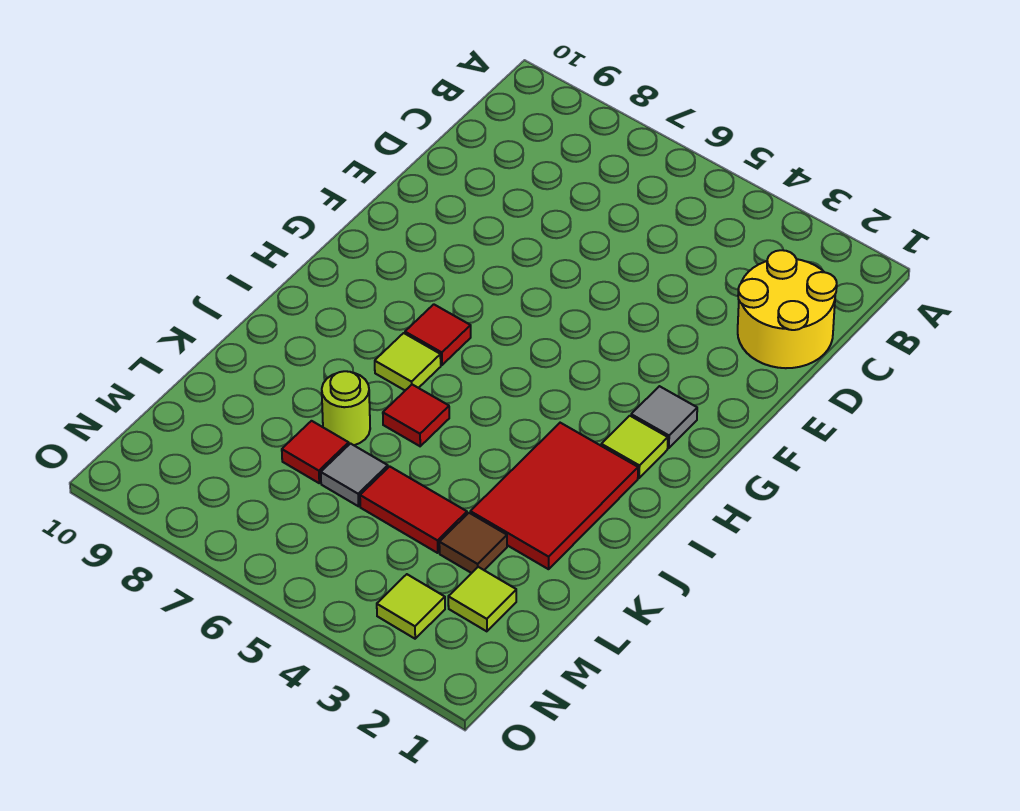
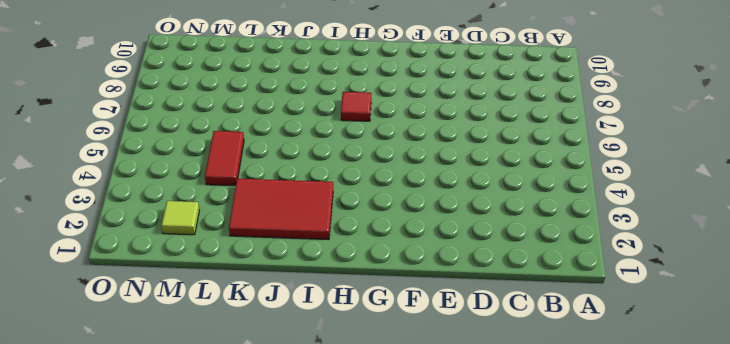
none -> yellow 2x2 round brick [738,250,837,368]
none -> grey 1x1 tile [631,386,697,448]
none -> lime 1x1 tile [601,416,668,478]

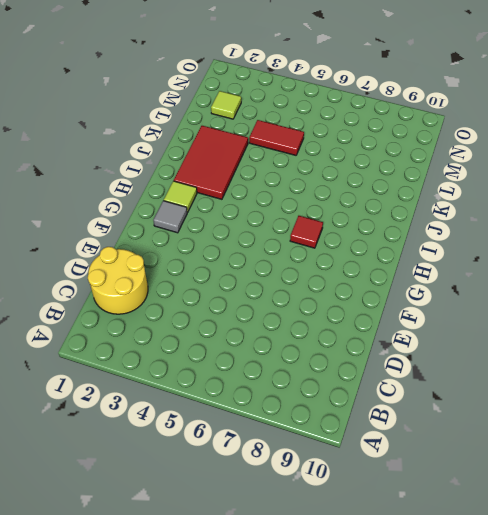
none -> lime 1x1 tile [375,333,441,390]
none -> red 1x1 tile [383,385,449,446]
none -> lime 1x1 round brick [322,371,370,445]

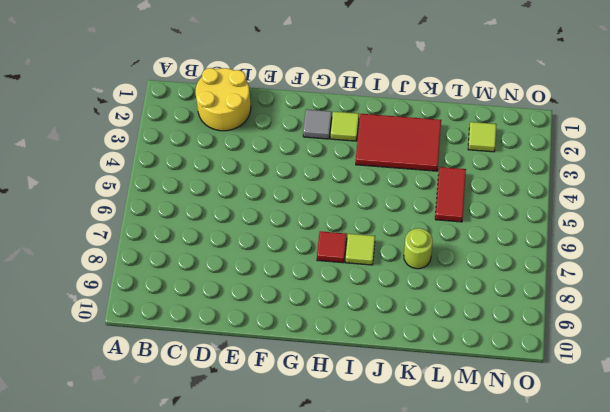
none -> red 1x1 tile [383,385,449,446]
none -> brown 1x1 tile [439,513,507,573]
none -> grey 1x1 tile [321,444,388,506]

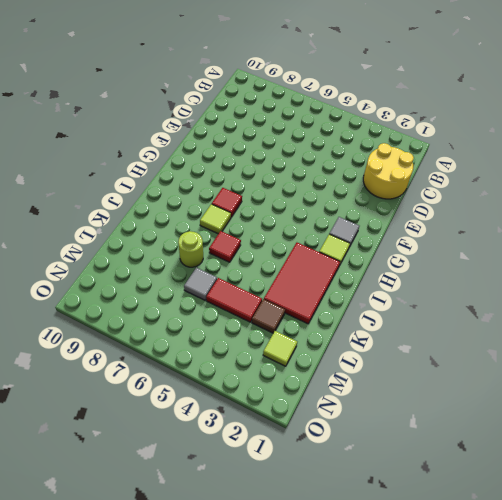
none -> red 1x1 tile [282,421,349,483]
none -> lime 1x1 tile [377,574,445,639]

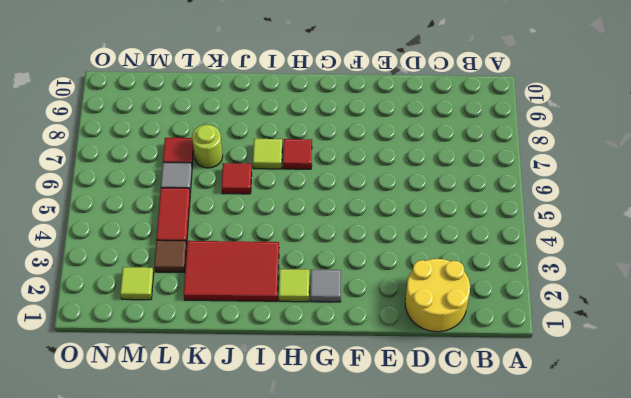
none -> lime 1x1 tile [377,574,445,639]

